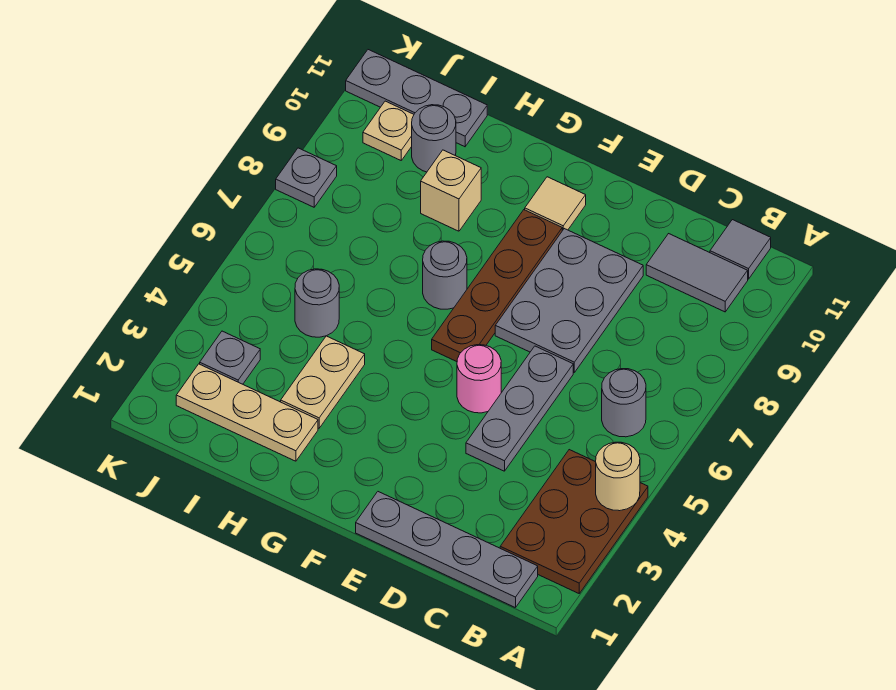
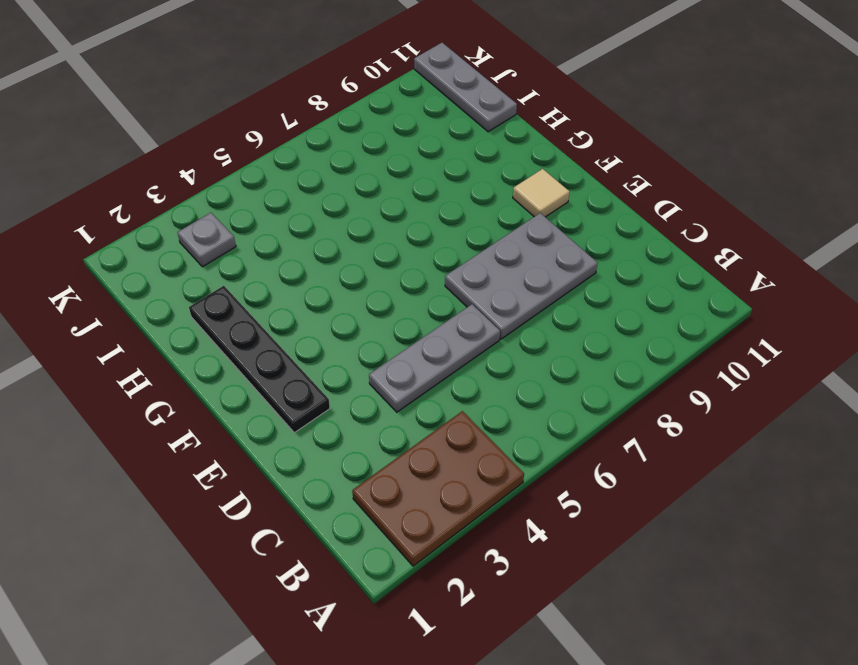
black 1x4 plate [189,286,330,433] -> tan 1x3 plate [176,364,318,461]
none -> grey 1x4 plate [356,492,538,608]
none -> grey 1x1 round brick [602,369,646,437]
none -> grey 1x2 tile [646,234,748,312]

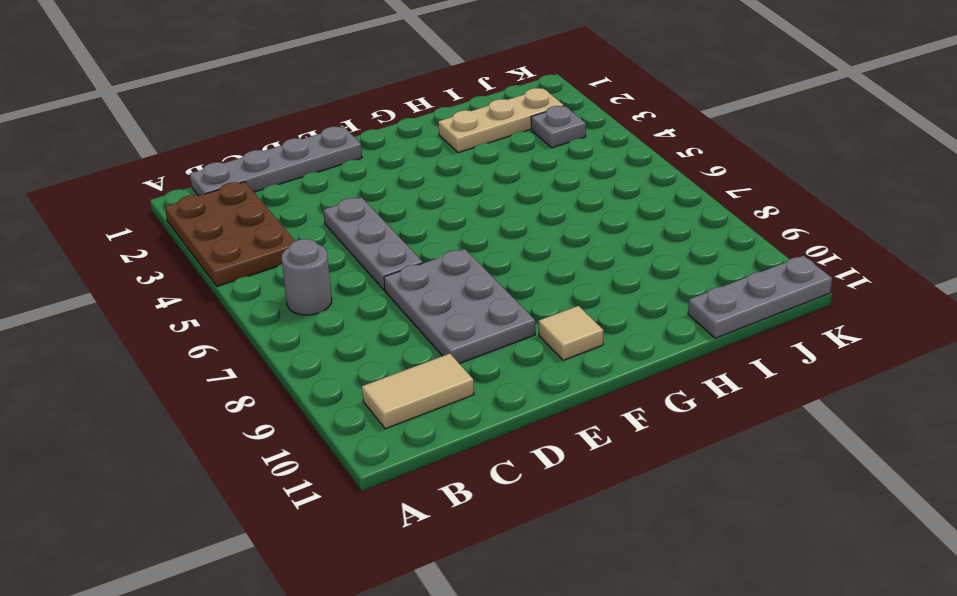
tan 1x2 tile [362,354,474,429] -> grey 1x2 tile [646,234,748,312]
none -> grey 1x1 tile [710,220,771,279]
none -> pink 1x1 round brick [457,345,501,413]
none -> brown 1x4 plate [432,210,562,362]

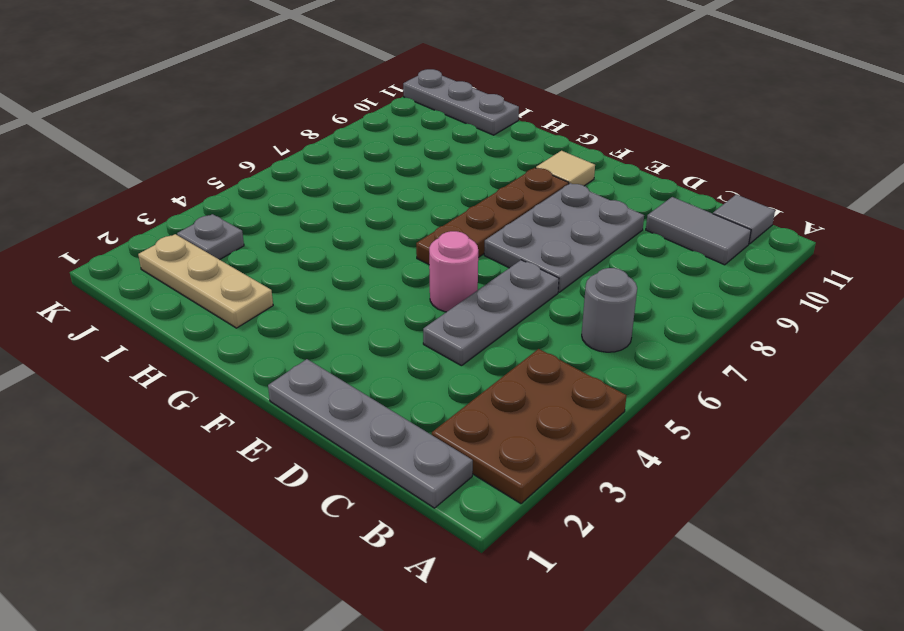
none -> grey 1x1 round brick [423,241,467,309]
none -> tan 1x2 plate [281,336,365,428]
none -> tan 1x1 brick [421,150,481,231]

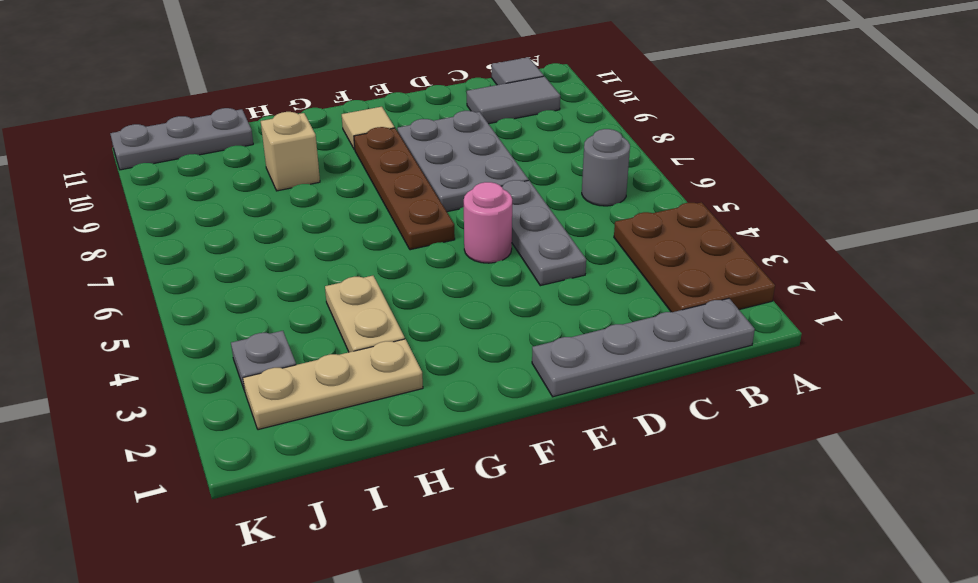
none -> grey 1x1 round brick [423,241,467,309]
none -> grey 1x1 round brick [295,269,339,337]
none -> grey 1x1 round brick [412,105,456,172]

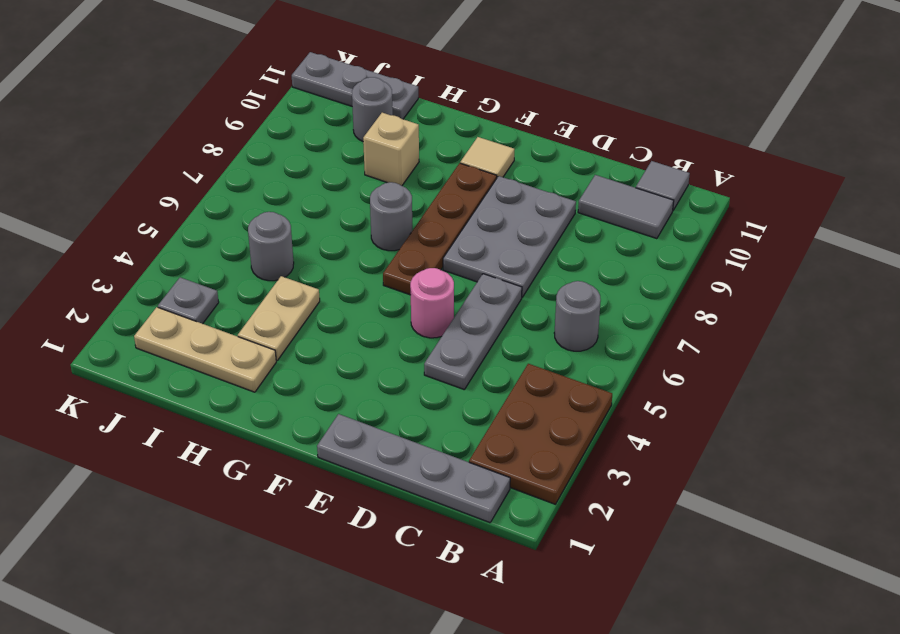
none -> tan 1x1 plate [363,101,414,160]
none -> grey 1x1 plate [276,148,337,207]
none -> tan 1x1 round brick [596,442,640,511]

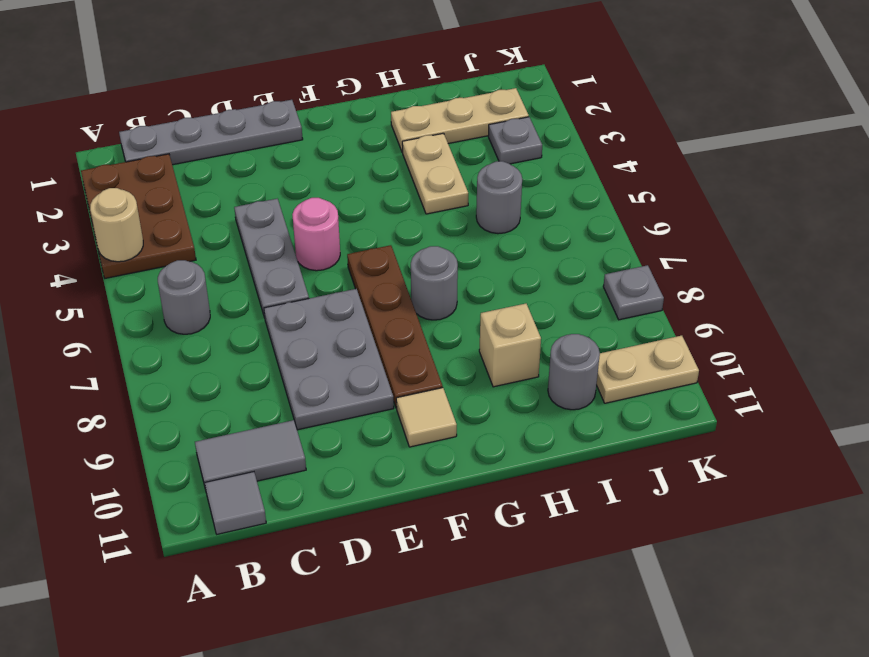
tan 1x2 plate [596,336,699,403] -> tan 1x1 plate [363,101,414,160]
none -> grey 1x3 plate [346,50,487,147]

